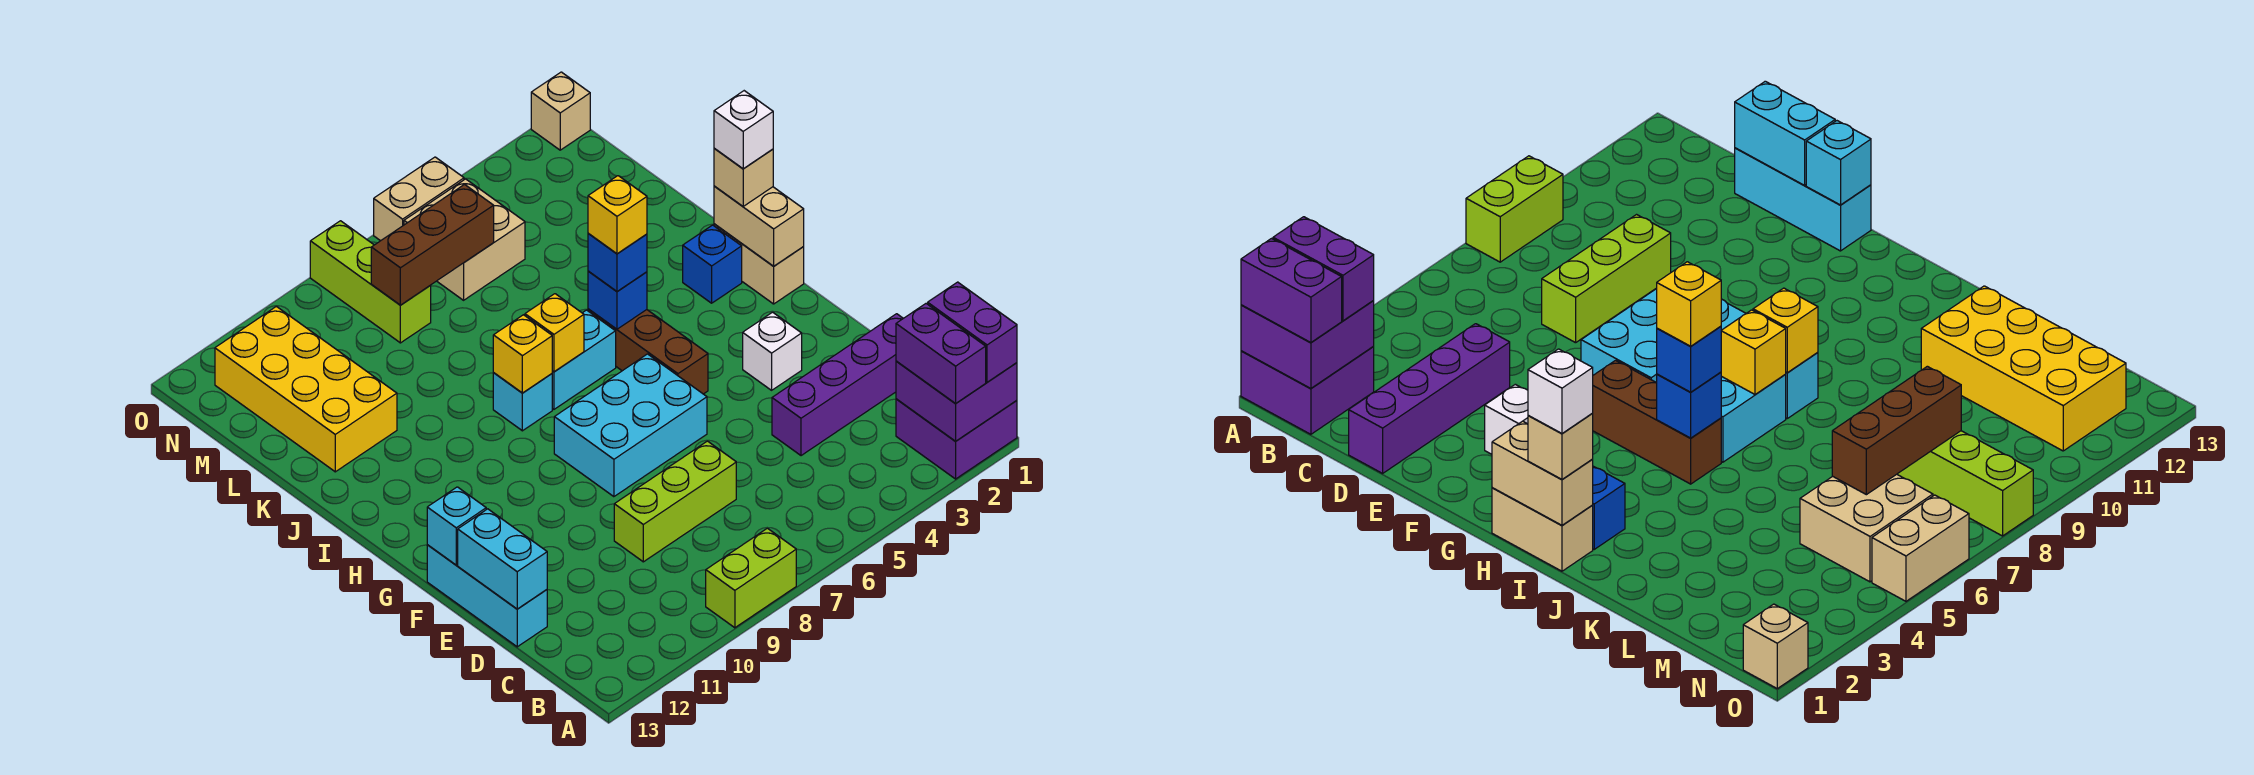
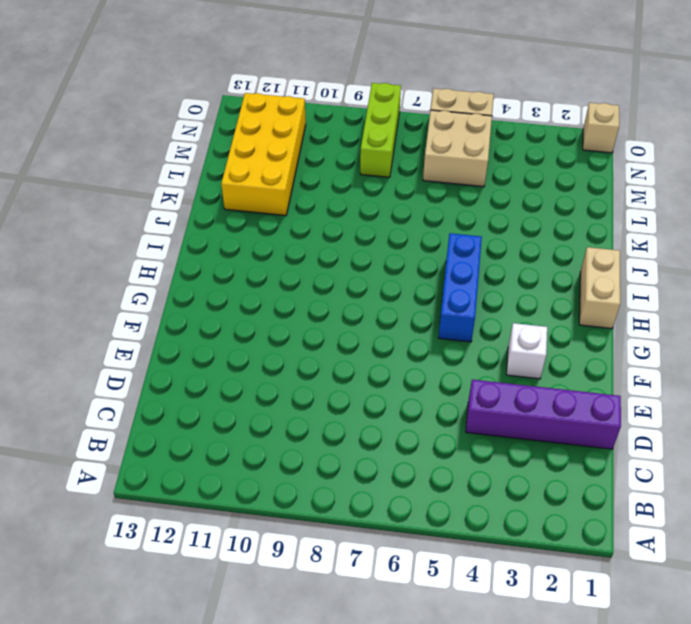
blue 1x3 brick [438,233,482,342] -> brown 1x3 brick [588,309,708,394]
none -> purple 2x2 brick [896,399,1017,479]
none -> lime 1x2 brick [706,528,796,628]
none -> lime 1x3 brick [614,441,736,562]
none -> cyan 1x3 brick [427,545,547,647]

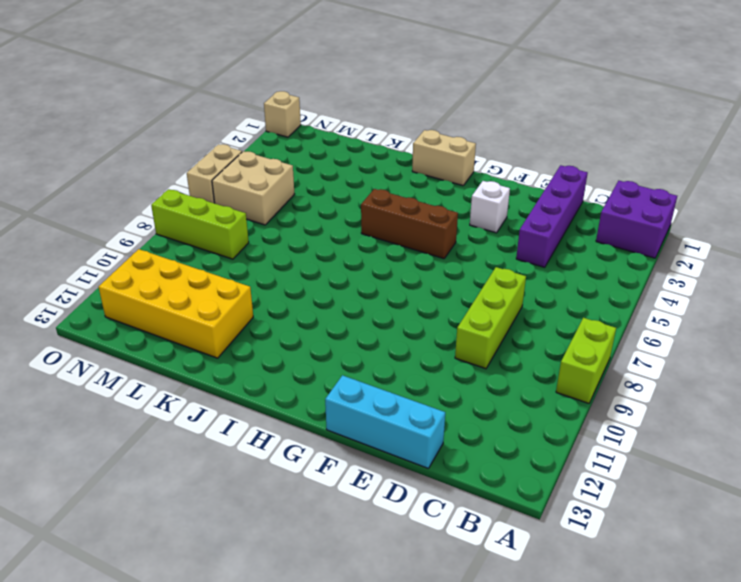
none -> cyan 2x3 brick [554,354,707,497]
none -> blue 1x1 brick [683,225,742,303]
none -> cyan 1x2 brick [552,310,616,409]
none -> cyan 1x1 brick [493,373,552,431]

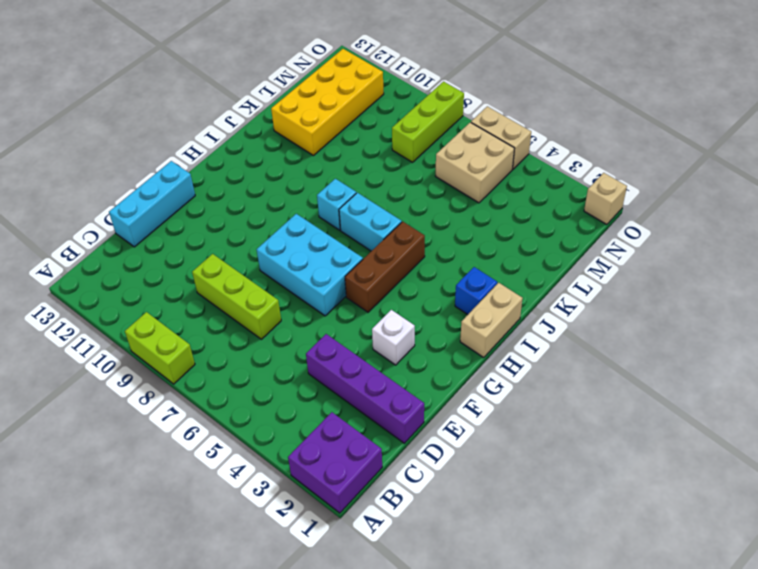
none -> purple 2x2 brick [896,361,1017,441]
none -> cyan 1x2 brick [458,509,547,609]
none -> cyan 1x1 brick [427,487,486,565]
none -> tan 1x2 brick [714,186,804,266]

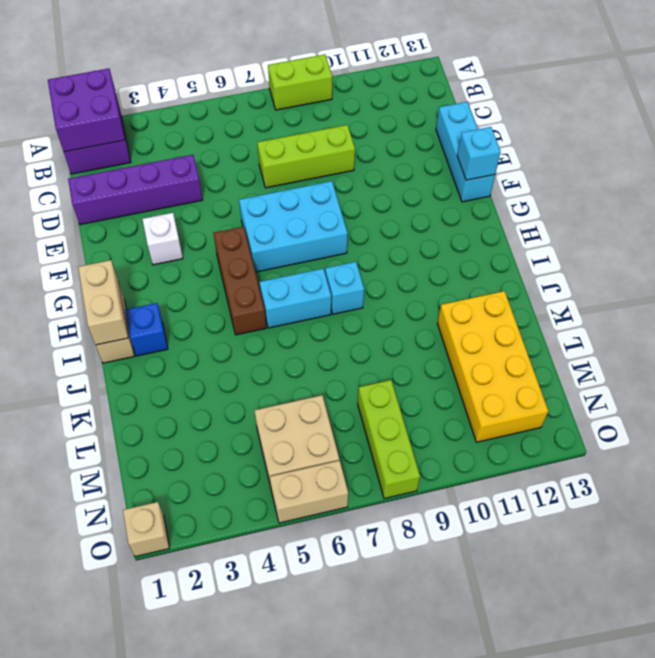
none -> cyan 1x2 brick [458,509,547,609]
none -> blue 1x1 brick [588,271,647,329]
none -> yellow 1x1 brick [525,294,584,372]
none -> yellow 1x1 brick [493,315,552,393]

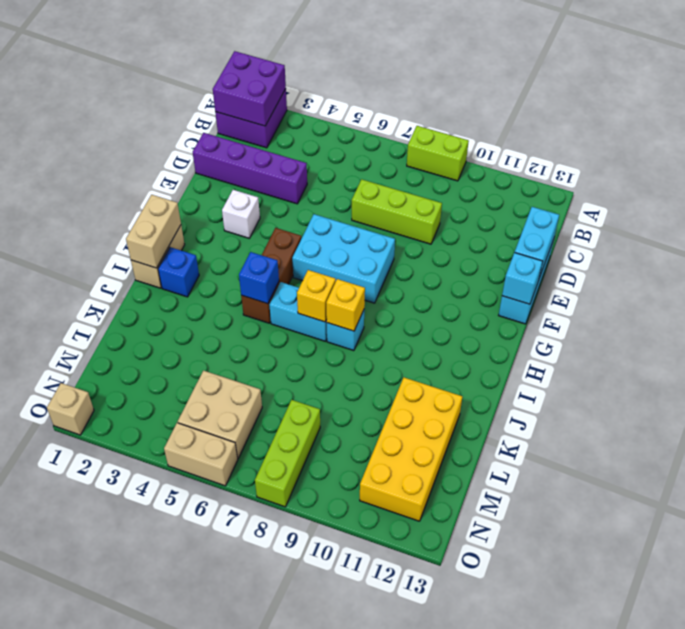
none -> brown 1x3 brick [371,185,494,305]
none -> purple 1x2 brick [928,282,1017,382]
none -> purple 1x2 brick [896,304,986,404]
none -> tan 1x1 brick [714,149,773,206]

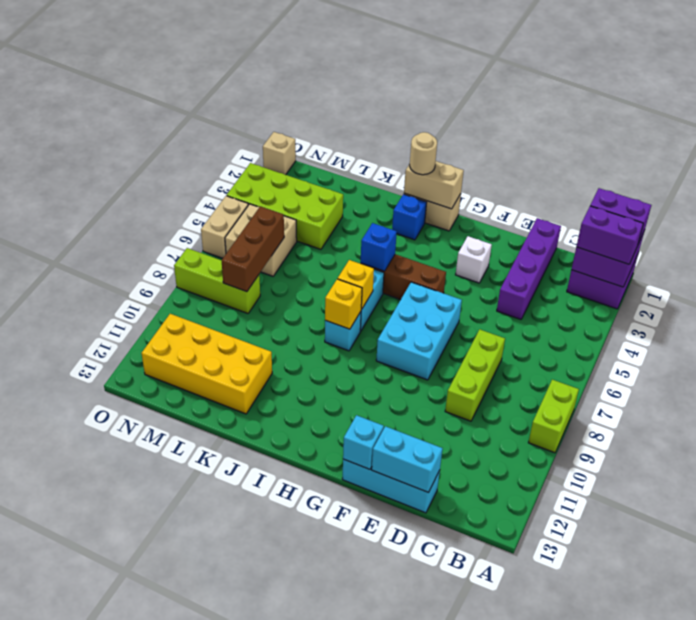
tan 1x1 round brick [410,132,437,175] -> tan 1x1 brick [714,149,773,206]
lime 2x4 brick [227,163,343,249] -> none
none -> blue 1x1 brick [588,233,647,292]
none -> white 1x1 brick [714,91,773,169]
none -> yellow 1x1 brick [588,176,647,254]

